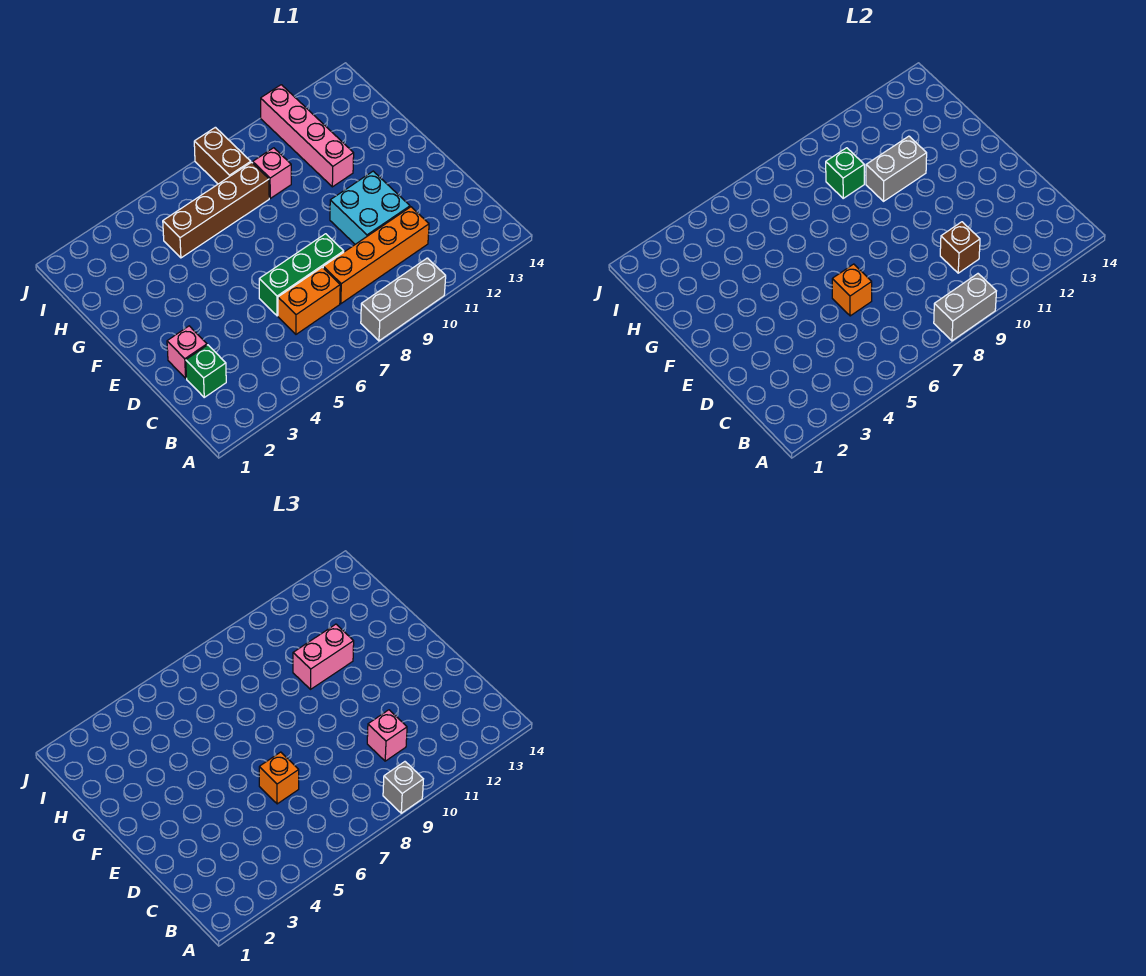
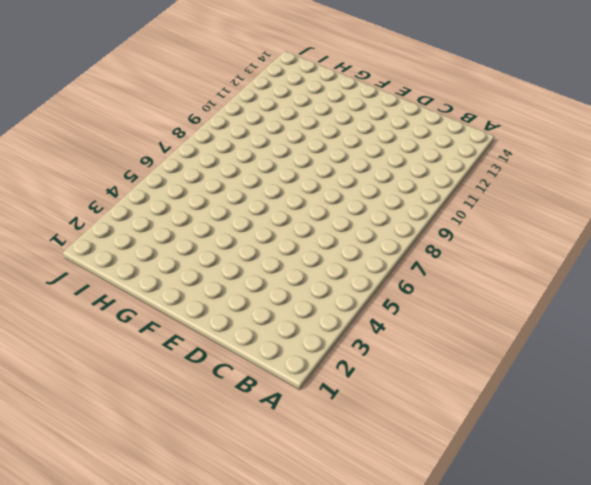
none -> grey 1x3 brick [361,258,446,341]
none -> green 1x1 brick [186,345,226,397]
none -> orange 1x2 brick [278,267,340,334]

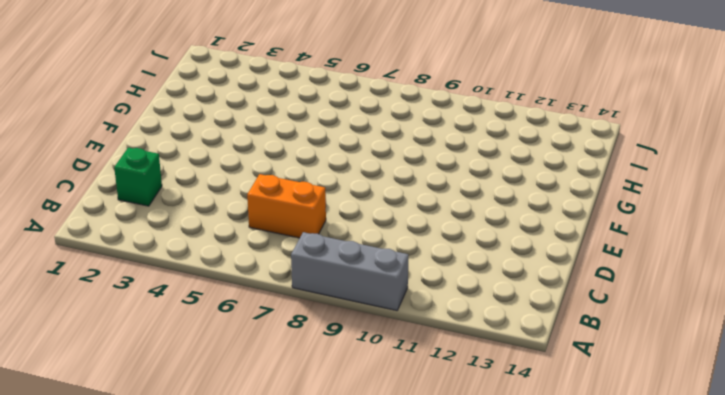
none -> orange 1x4 brick [323,207,429,304]
none -> pink 1x1 brick [167,326,207,378]
none -> green 1x3 brick [259,234,344,316]

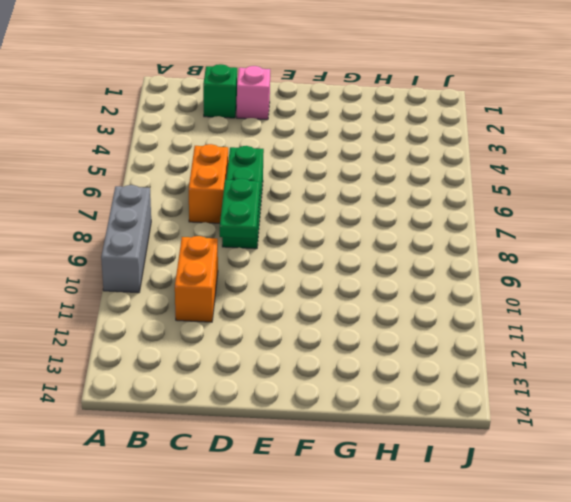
orange 1x2 brick [175,236,218,322] -> orange 1x4 brick [323,207,429,304]
green 1x2 plate [220,179,260,239] -> none
none -> cyan 2x2 brick [330,171,410,244]
none -> pink 1x4 brick [261,85,354,187]
none -> brown 1x4 brick [163,162,269,258]

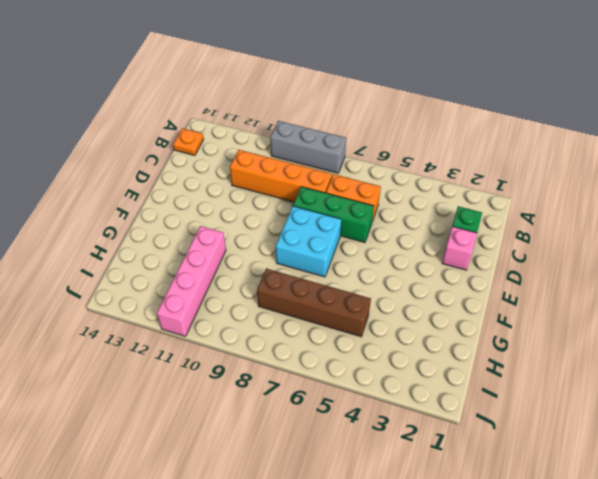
orange 1x1 plate [173,128,204,156] -> none
cyan 2x2 brick [276,206,341,277] -> cyan 2x2 brick moved to [330,171,410,244]
none -> pink 1x1 brick [253,148,291,198]
none -> brown 1x2 brick [194,127,251,184]
none -> grey 1x2 brick [934,274,996,341]

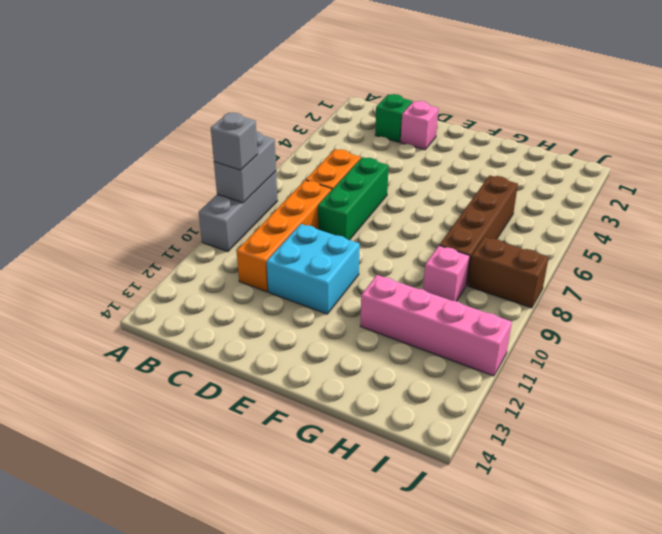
none -> brown 1x1 brick [940,222,980,273]
none -> orange 1x1 brick [832,264,872,316]
none -> grey 1x2 brick [866,136,927,201]

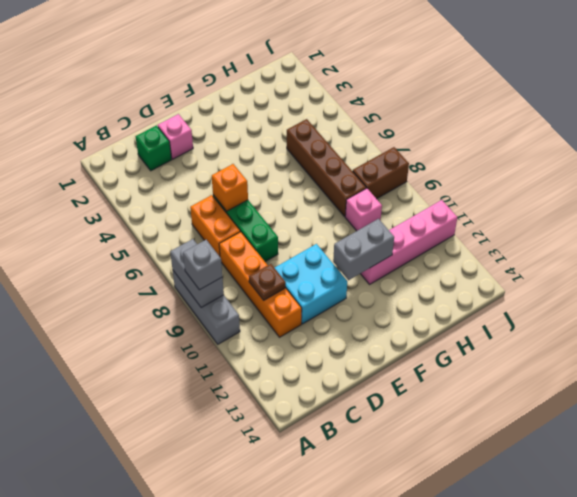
brown 1x1 plate [249,264,286,300] -> brown 1x1 brick [940,222,980,273]
grey 1x2 brick [333,219,394,280] -> grey 1x2 brick turned to [866,136,927,201]
none -> green 1x1 brick [826,148,864,198]
none -> pink 1x1 brick [367,710,407,761]
none -> orange 1x1 brick [259,752,299,804]

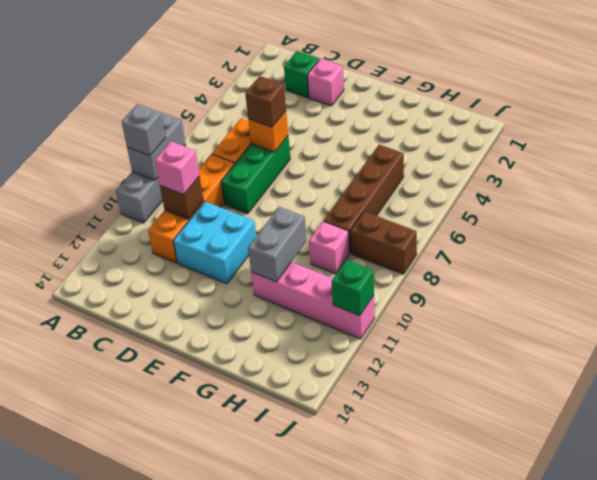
brown 1x1 brick [245,76,286,127] -> orange 1x1 brick [259,752,299,804]
green 1x1 brick [332,260,374,316] -> green 1x1 brick moved to [826,148,864,198]
none -> pink 1x2 brick [293,624,354,689]

